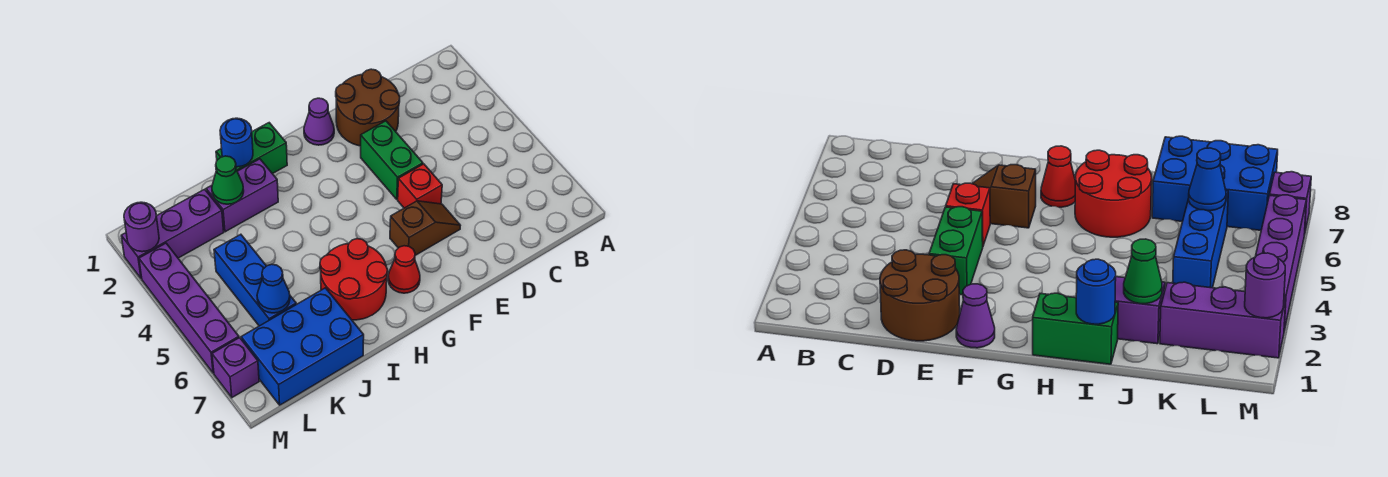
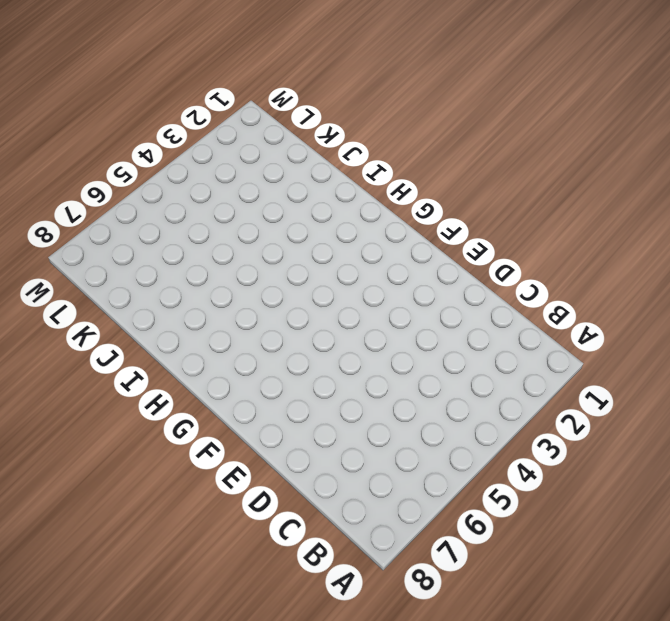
none -> brown 2x2 round brick [336,69,400,146]
none -> green 1x2 brick [361,121,423,199]
none -> red 1x1 brick [398,164,442,208]

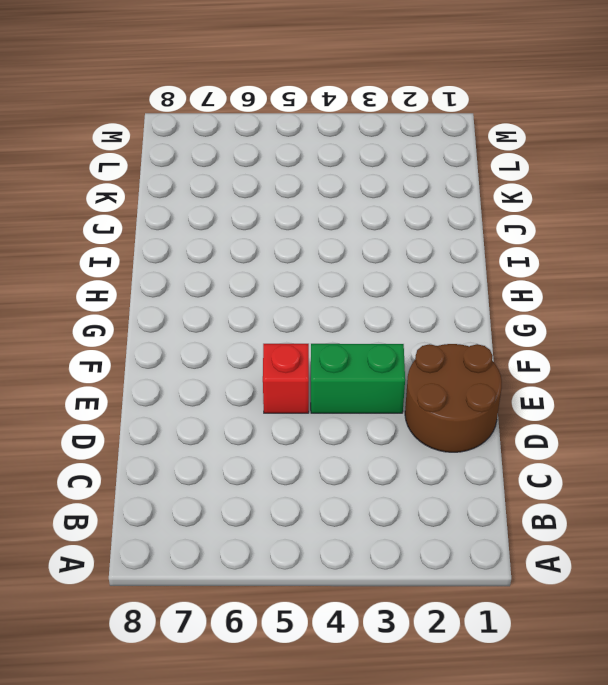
none -> brown 1x2 slope [390,201,460,255]
none -> purple 1x1 cone [304,98,334,145]
none -> red 1x1 cone [388,246,420,293]

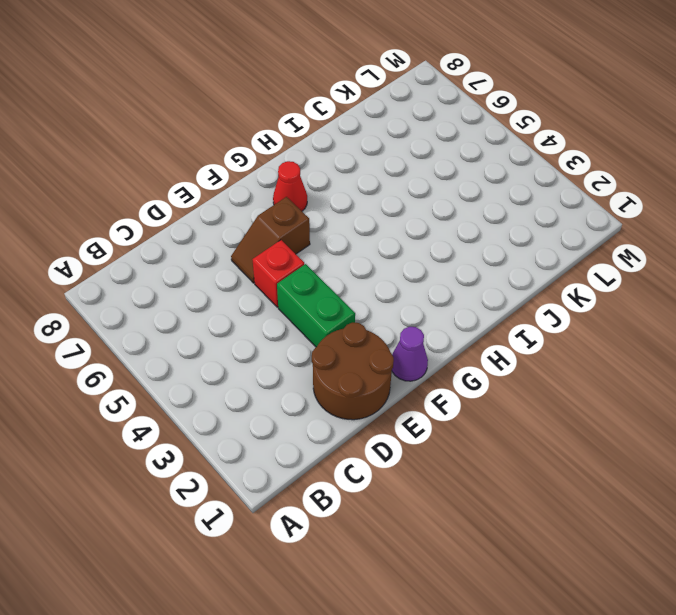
none -> green 1x2 brick [216,123,287,174]
none -> red 2x2 round brick [320,239,388,320]
none -> purple 1x2 brick [206,159,278,232]

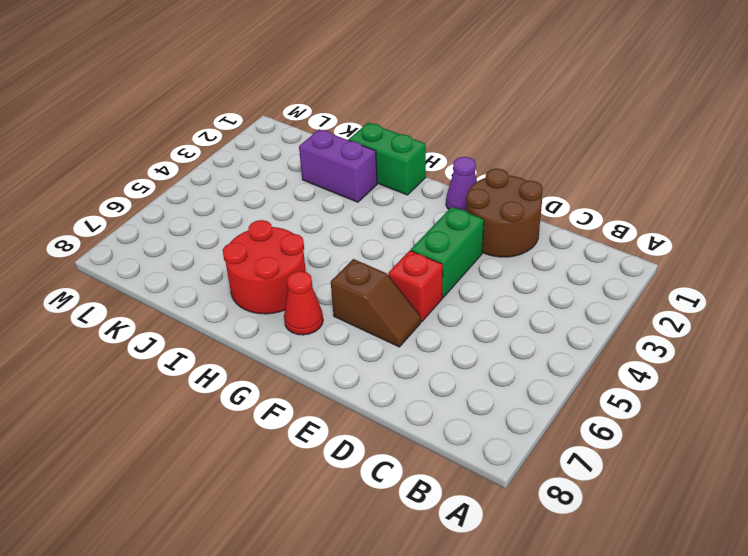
none -> blue 2x3 brick [241,288,364,405]
none -> purple 1x3 brick [121,189,224,279]
none -> blue 1x3 brick [214,234,296,326]

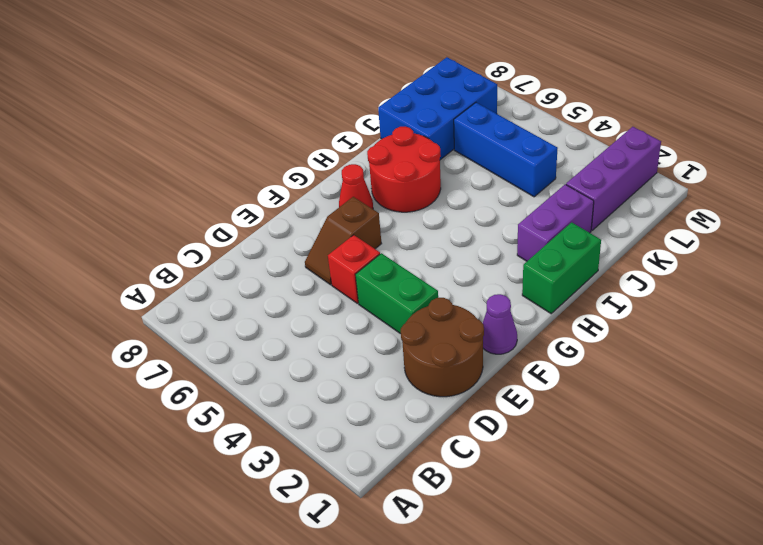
none -> purple 1x4 brick [139,243,239,373]
none -> purple 1x1 brick [212,338,259,397]
none -> blue 1x1 round brick [220,118,253,167]

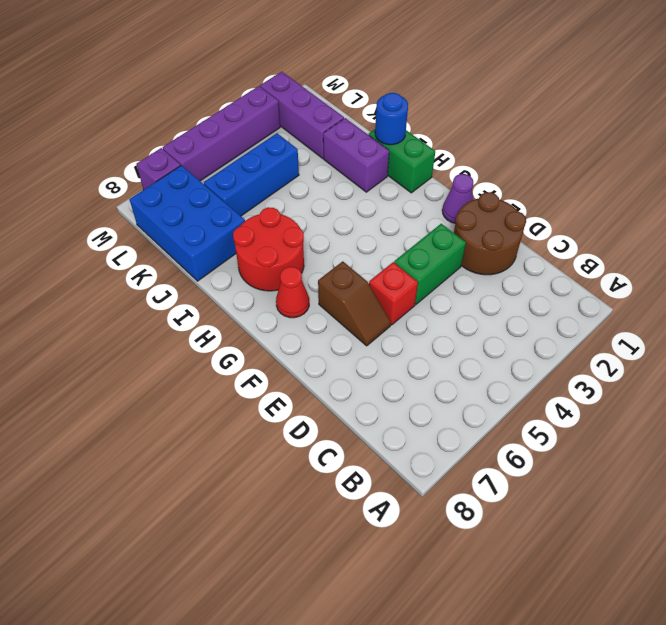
none -> green 1x1 cone [212,156,244,204]
none -> blue 1x1 cone [257,264,290,313]
none -> purple 1x1 round brick [124,202,159,252]

